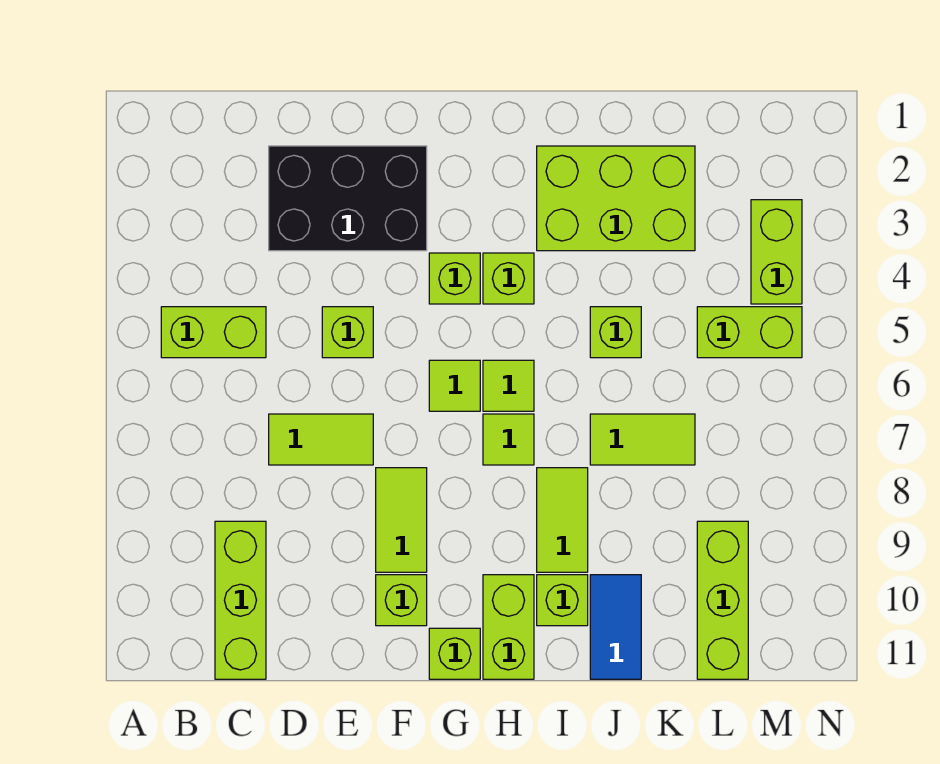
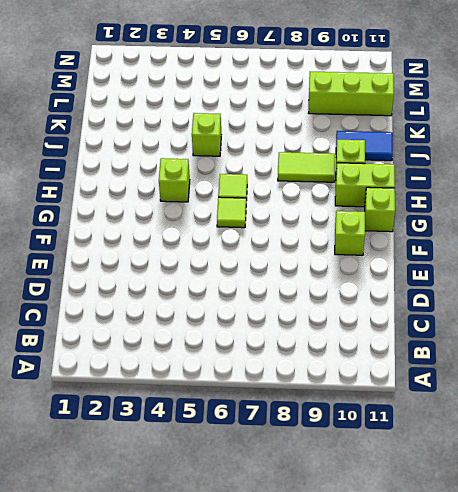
none -> lime 1x2 brick [161,307,266,358]
none -> lime 1x3 brick [215,521,266,679]
none -> black 2x3 brick [269,146,427,251]

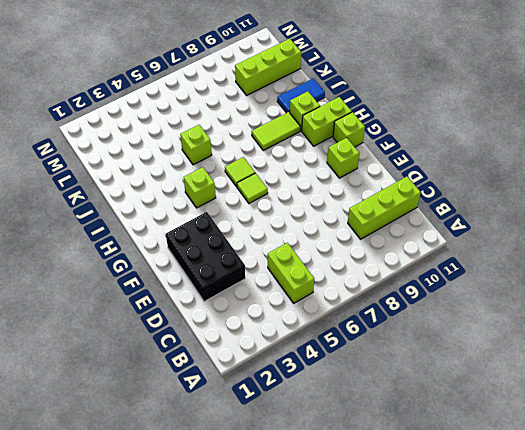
none -> lime 1x2 tile [269,414,373,465]
none -> lime 1x1 brick [322,307,373,358]
none -> lime 1x2 tile [376,468,427,572]

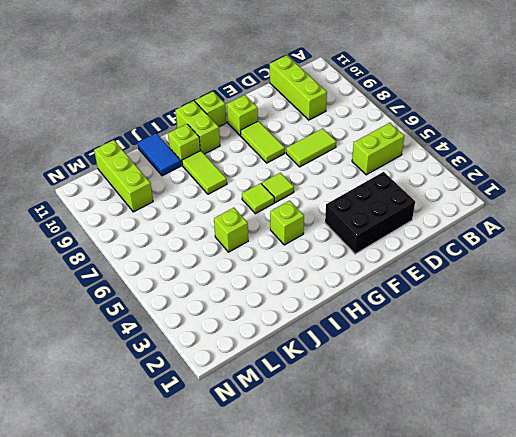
none -> lime 1x1 brick [322,307,373,358]
none -> lime 1x1 brick [429,253,480,304]
none -> lime 1x1 tile [483,414,534,465]

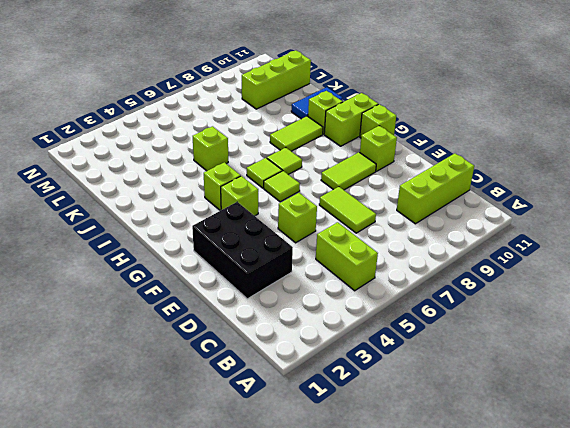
none -> lime 2x3 brick [537,146,695,251]
none -> lime 1x2 tile [590,414,695,465]
none -> lime 1x2 brick [697,307,802,358]

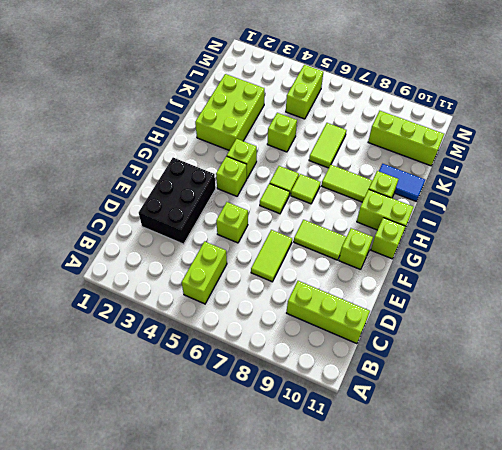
none -> lime 1x2 brick [751,200,802,304]

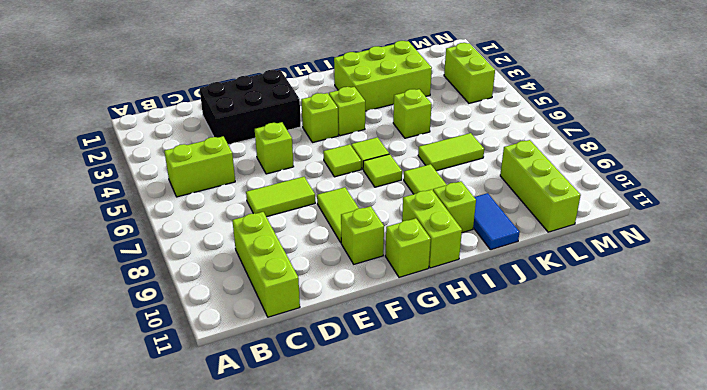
none -> lime 1x2 brick [697,307,802,358]

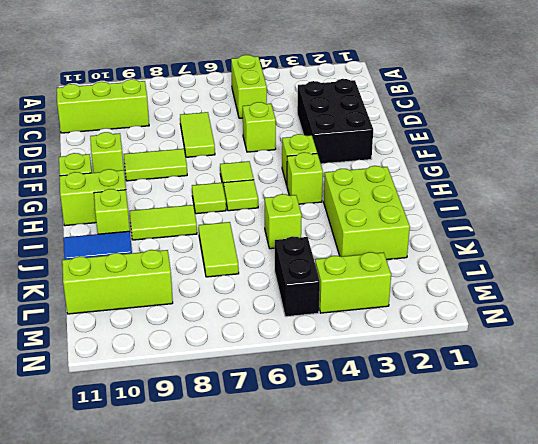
black 1x2 brick [275,236,320,317] -> lime 1x2 brick [697,307,802,358]

